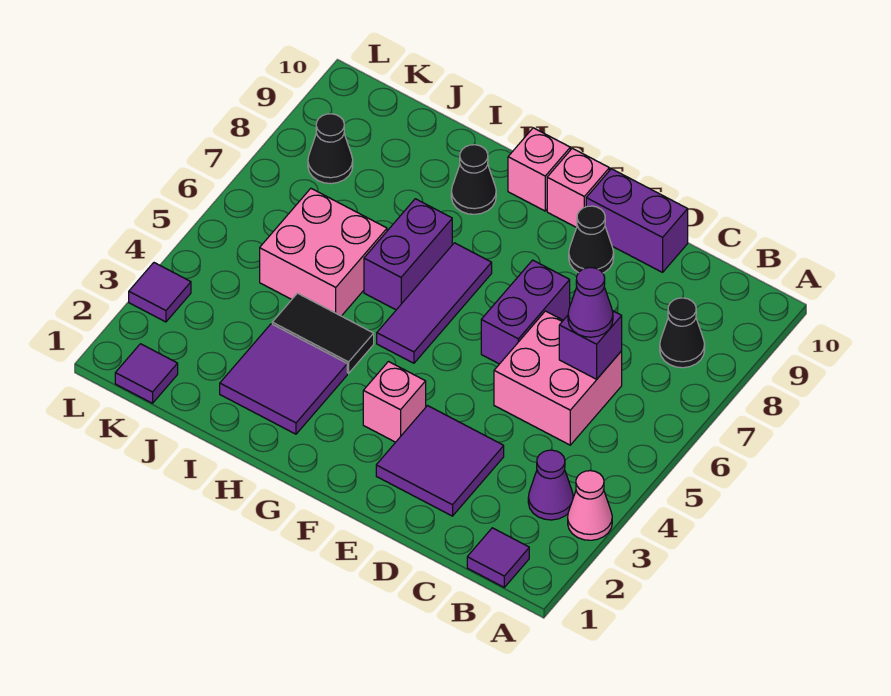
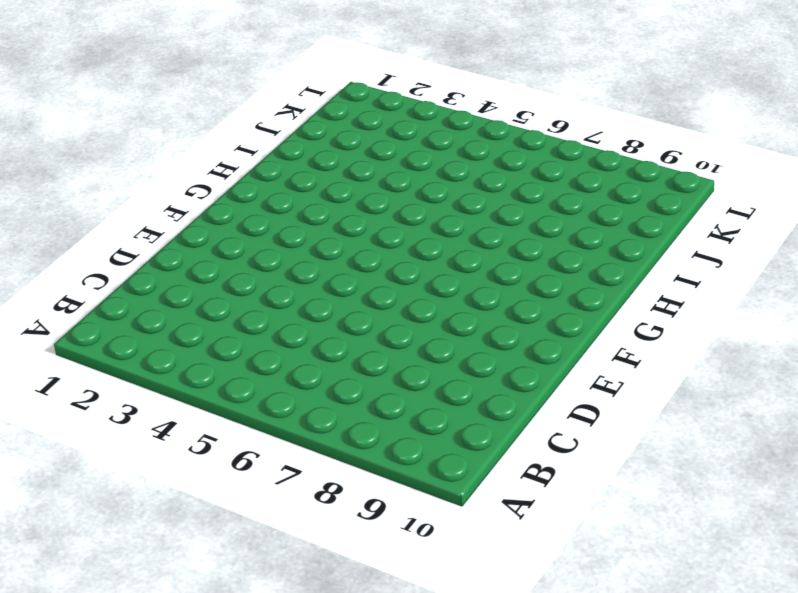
none -> pink 1x1 cone [568,471,612,540]
none -> purple 1x1 tile [467,528,529,587]
none -> purple 1x1 cone [528,450,573,520]

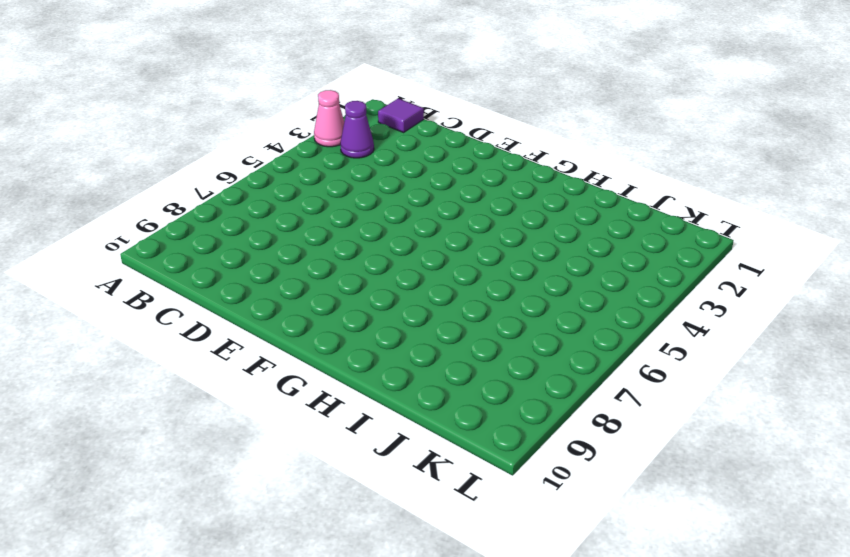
none -> black 1x1 cone [660,298,705,368]
none -> pink 2x2 brick [494,311,622,445]
none -> purple 2x2 tile [376,406,504,516]

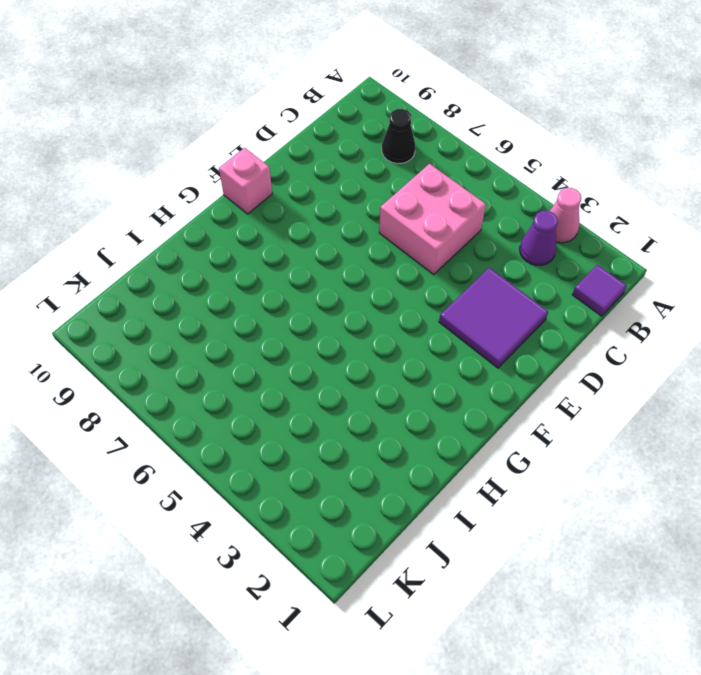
none -> purple 1x2 brick [586,169,688,272]
none -> purple 1x2 brick [481,260,570,364]
none -> black 1x1 cone [569,206,614,273]

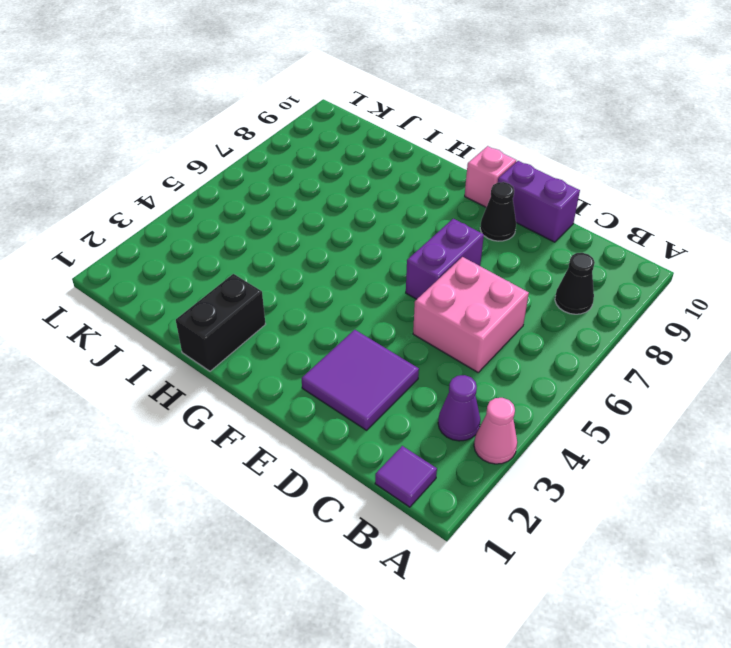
black 1x2 brick [176,274,266,371] -> purple 2x2 tile [220,324,347,434]
none -> pink 1x1 brick [363,362,426,442]
none -> purple 1x3 tile [377,243,492,363]
none -> pink 1x1 brick [508,128,570,211]

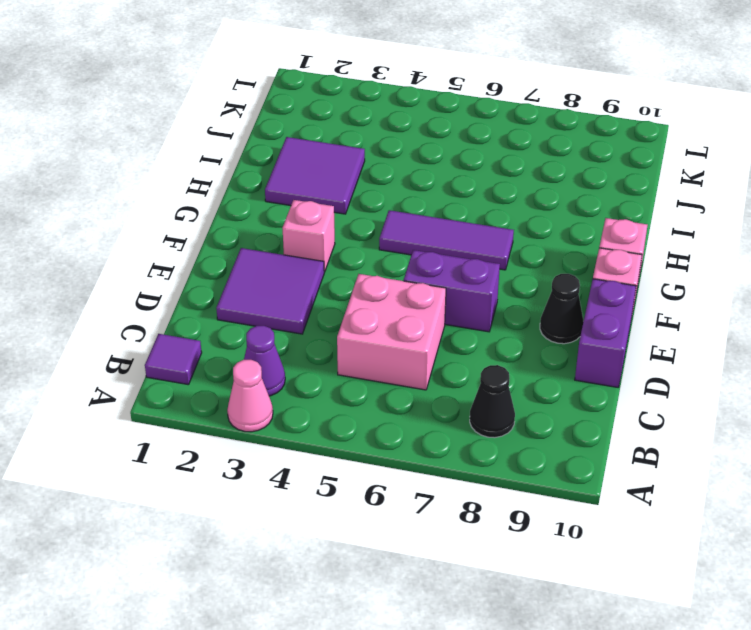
none -> black 1x2 tile [272,293,374,373]
none -> purple 1x2 brick [364,199,452,310]
none -> black 1x1 cone [451,145,496,214]

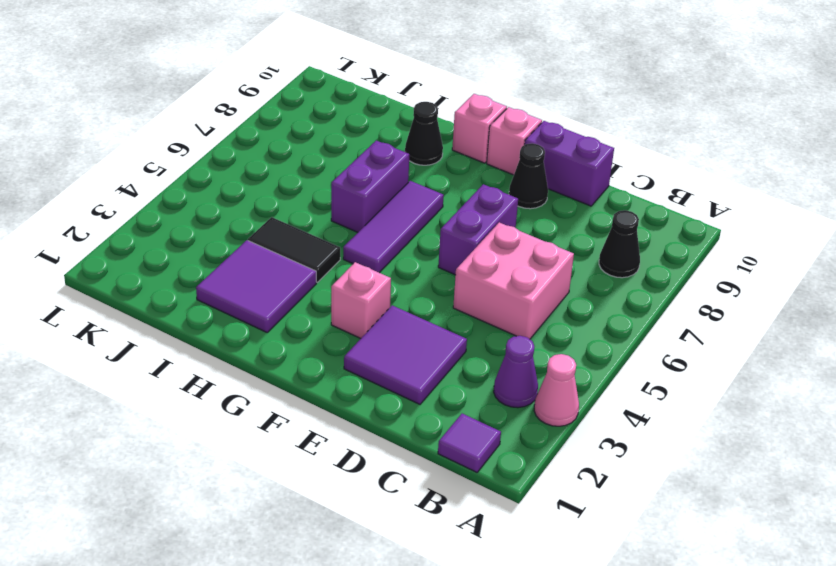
none -> pink 2x2 brick [260,189,387,316]
none -> purple 1x1 tile [115,344,178,403]
none -> black 1x1 cone [308,114,353,184]

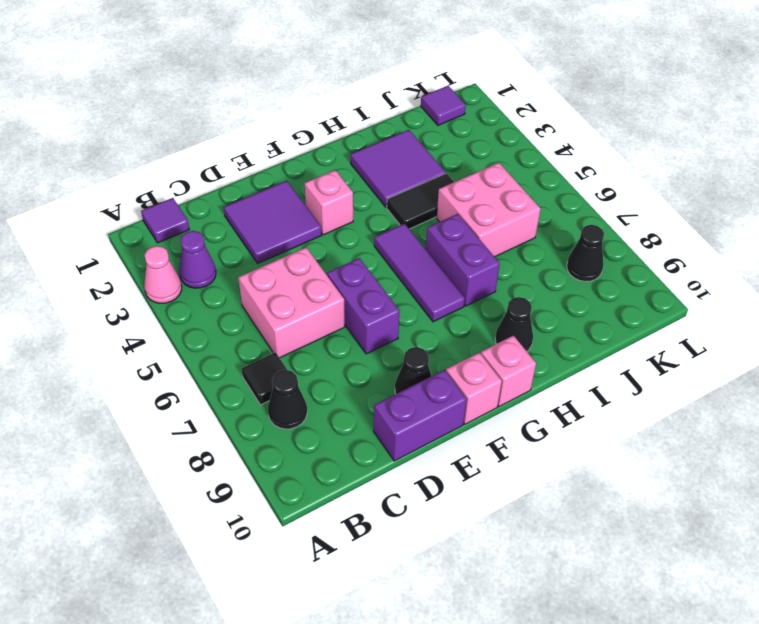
black 1x1 tile [242,352,287,405] -> none
none -> purple 1x1 tile [129,263,191,322]
none -> purple 1x1 brick [559,311,622,379]
none -> purple 1x1 cone [568,268,613,337]

